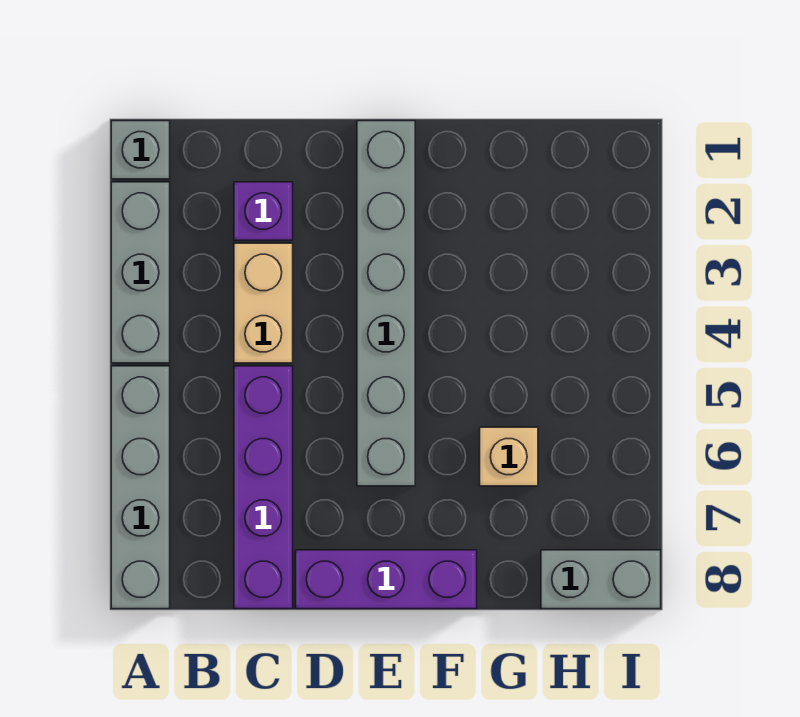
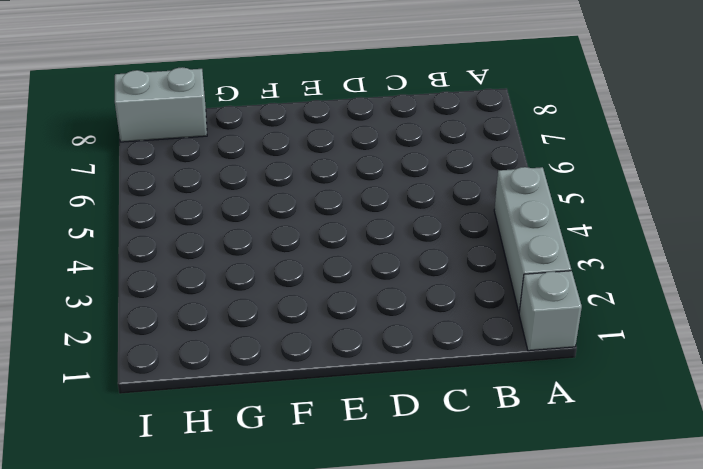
none -> grey 1x4 brick [111,366,170,609]
none -> purple 1x1 brick [234,182,293,240]

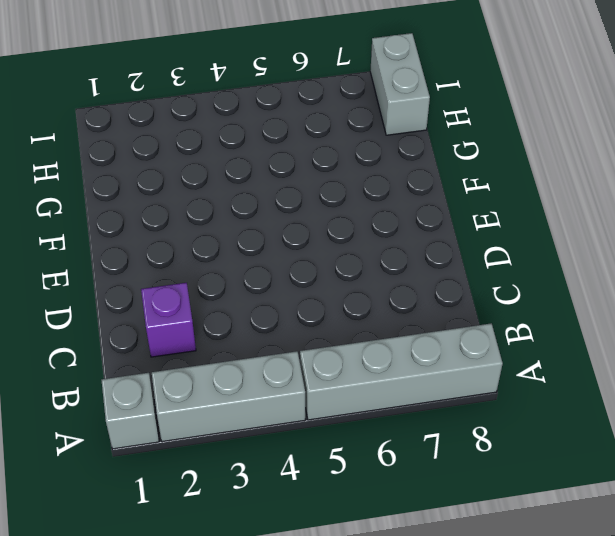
none -> tan 1x2 brick [234,243,293,363]
none -> purple 1x4 brick [234,366,293,609]

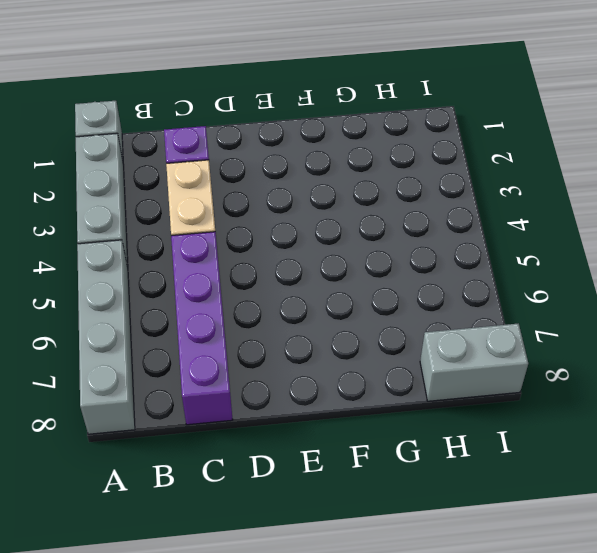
none -> purple 1x3 brick [296,550,477,609]
none -> grey 1x6 brick [357,121,415,486]

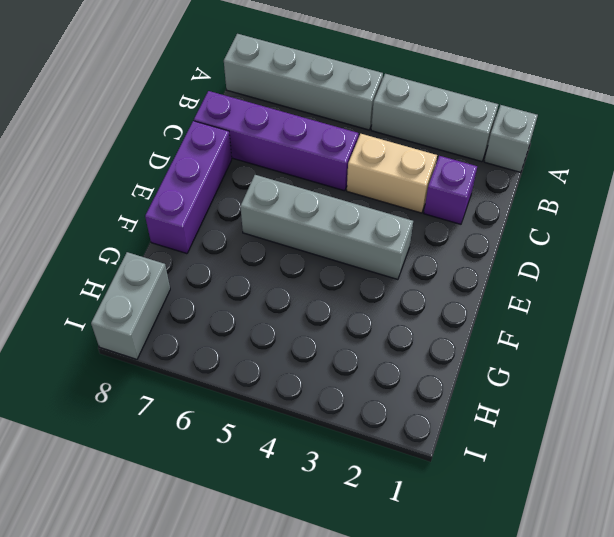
grey 1x4 brick [240,175,413,280] -> grey 1x6 brick [357,121,415,486]
none -> tan 1x1 brick [480,427,538,486]

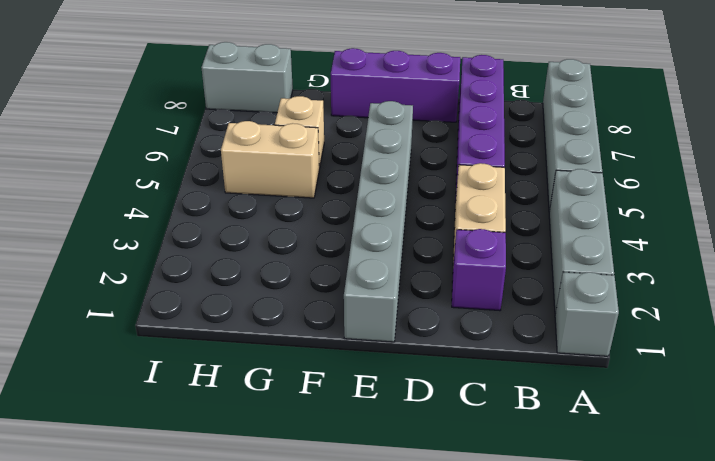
tan 1x2 brick [221,121,319,198] -> none

